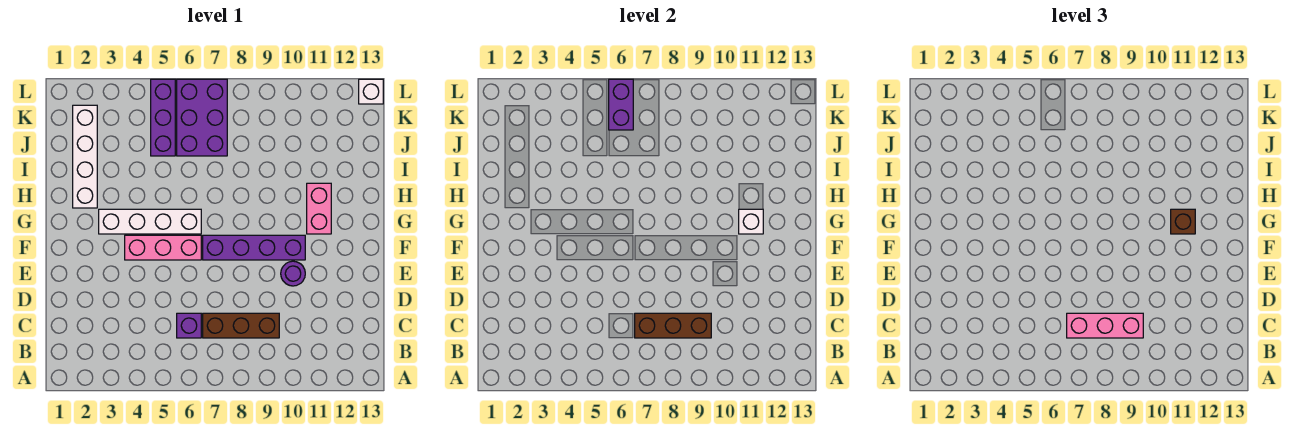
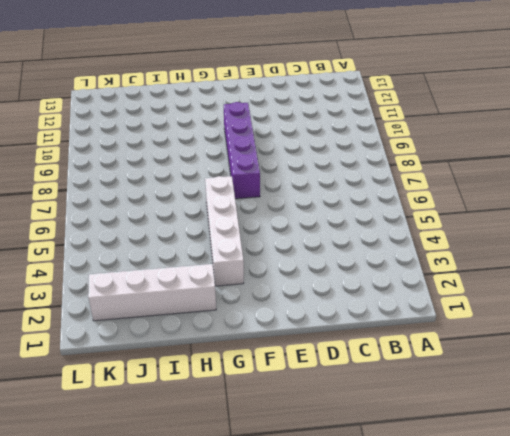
none -> purple 1x1 brick [177,313,201,338]
none -> brown 1x3 brick [203,313,279,338]
none -> purple 1x1 round brick [281,261,305,286]

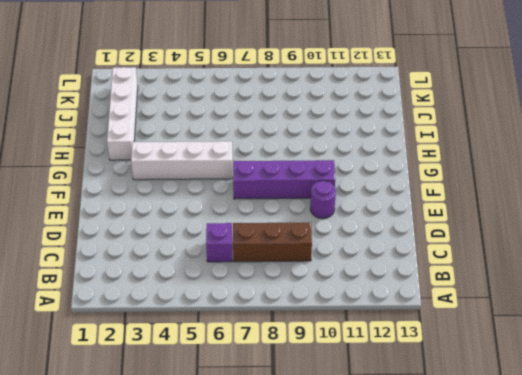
none -> pink 1x3 brick [125,235,201,260]
none -> pink 1x2 brick [307,183,331,234]
none -> purple 1x3 brick [151,79,175,156]

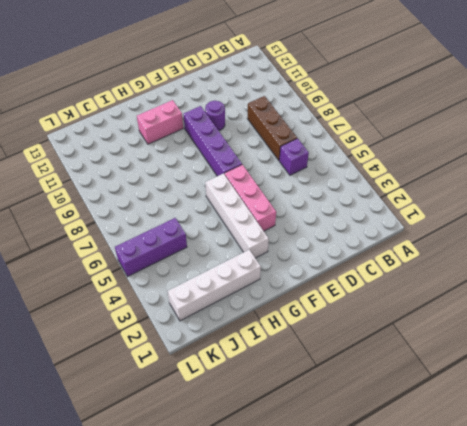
none -> purple 2x3 brick [177,79,227,156]
none -> white 1x1 brick [359,79,383,104]
none -> brown 1x3 brick [635,313,711,338]

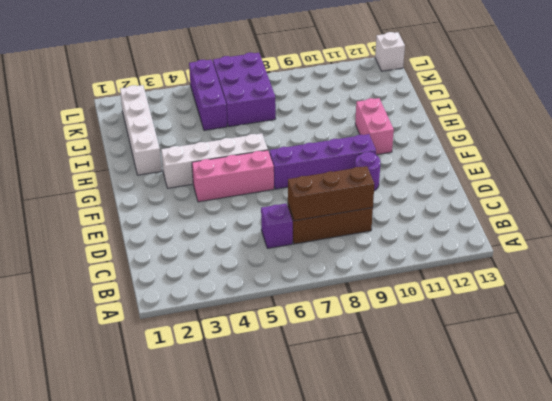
none -> white 1x1 brick [739,209,763,234]
none -> purple 1x2 brick [609,79,633,130]
none -> pink 1x3 brick [1067,313,1143,338]

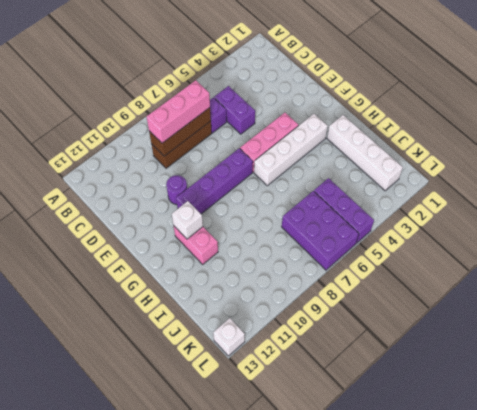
purple 1x2 brick [214,86,255,134] -> purple 1x2 brick moved to [609,79,633,130]
none -> brown 1x1 brick [1171,209,1195,234]

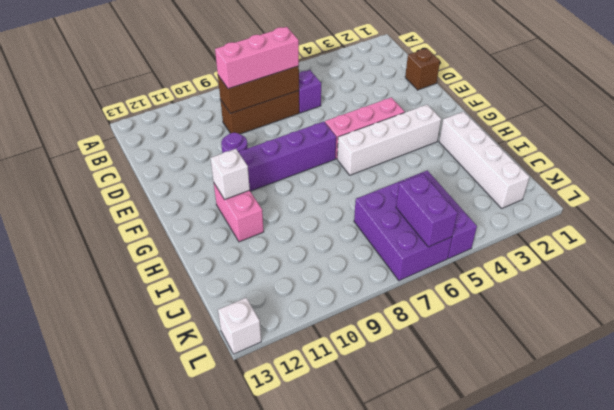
brown 1x1 brick [405,48,440,90] -> brown 1x1 brick moved to [1171,209,1195,234]

